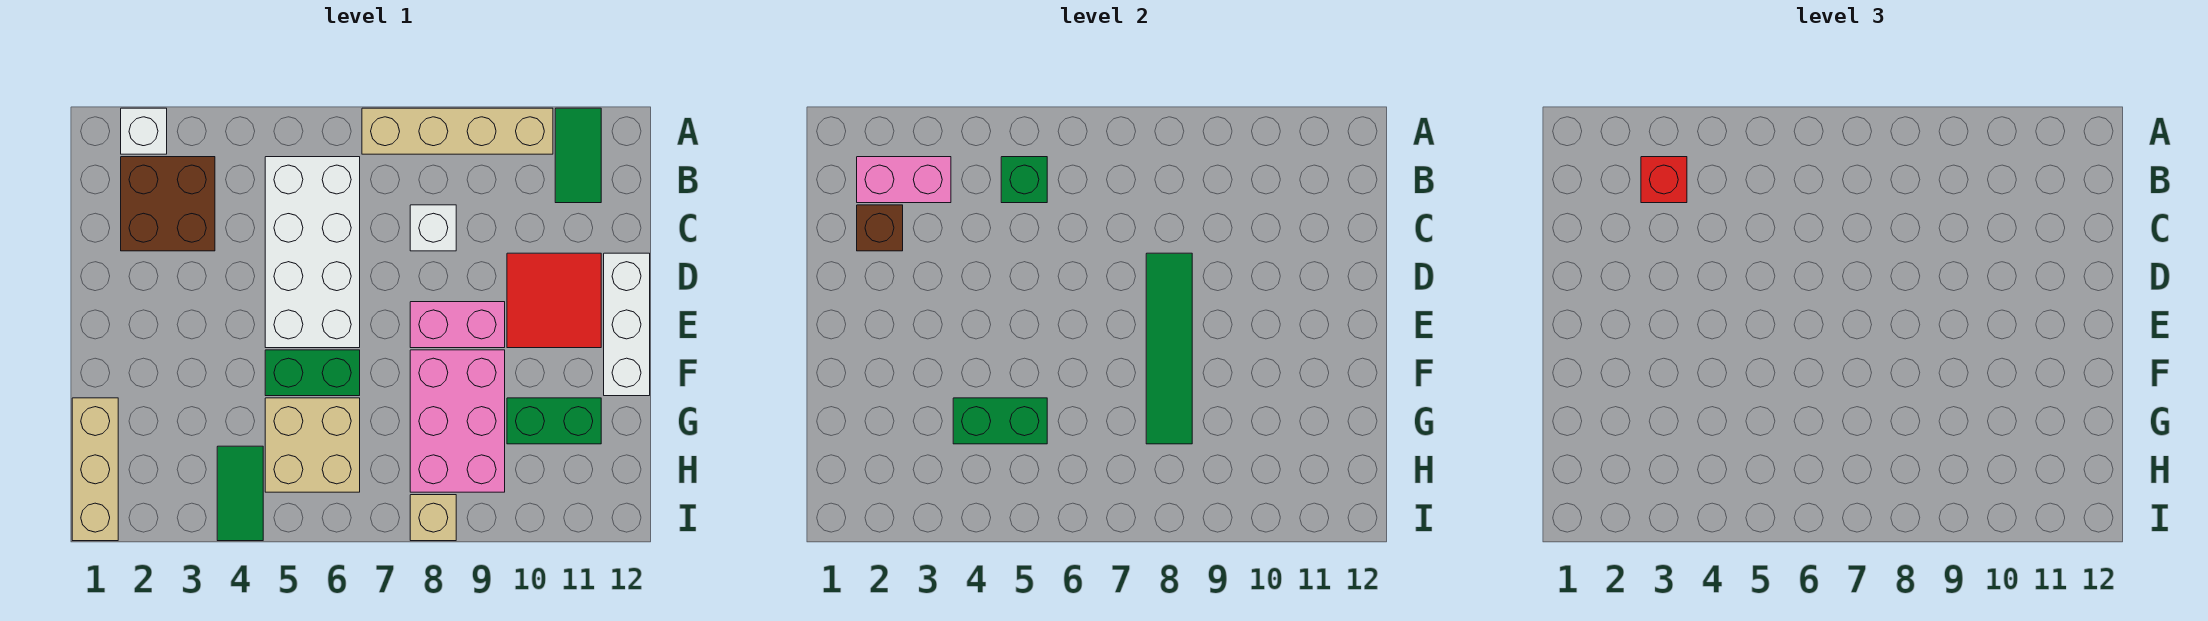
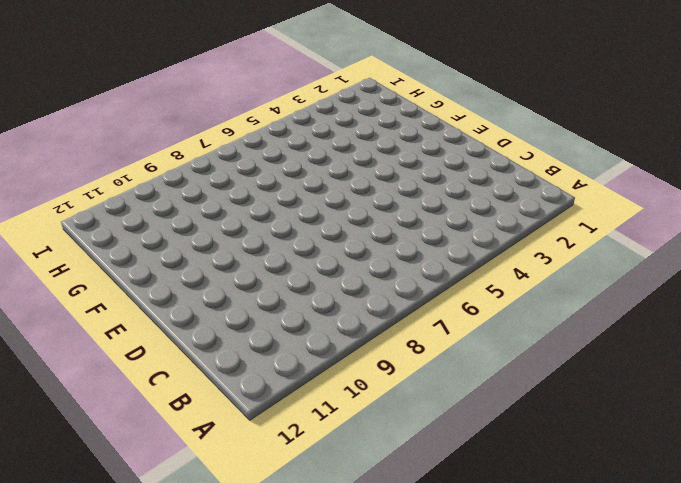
none -> white 1x1 brick [121,108,167,154]
none -> tan 1x4 brick [362,108,553,154]
none -> green 1x2 tile [555,108,601,203]

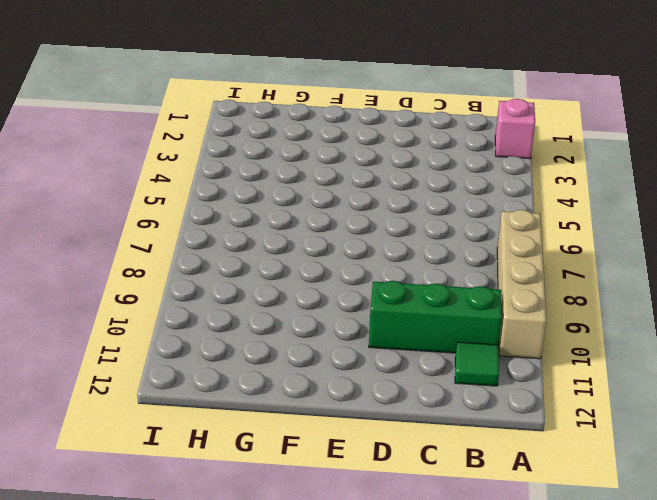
pink 1x1 brick [495,99,535,159] -> white 1x1 brick [121,108,167,154]
green 1x3 brick [369,281,502,353] -> red 2x2 tile [507,253,601,348]
green 1x1 tile [455,342,499,386] -> green 1x2 tile [555,108,601,203]
none -> brown 2x2 brick [121,157,215,251]
none -> white 2x4 brick [265,157,360,348]
none -> white 1x1 brick [410,205,456,251]

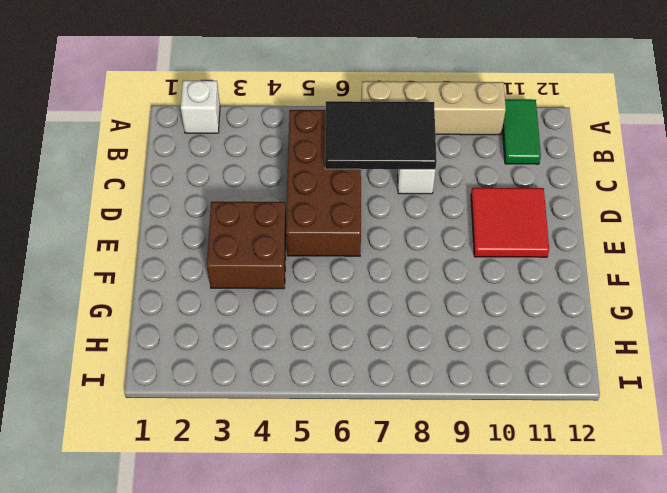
brown 2x4 brick [286,110,361,256] -> white 2x4 brick [265,157,360,348]
black 2x3 tile [325,101,437,169] -> none
brown 2x2 brick [207,202,286,289] -> brown 2x2 brick moved to [121,157,215,251]
none -> white 1x3 brick [604,253,650,396]
none -> pink 1x2 brick [410,302,505,348]
none -> green 1x2 brick [265,350,360,396]

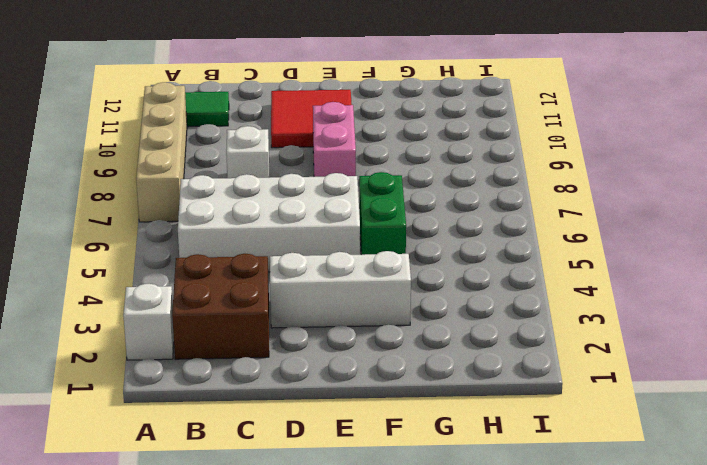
white 1x3 brick [270,251,411,328] -> white 1x3 brick moved to [604,253,650,396]
none -> pink 2x3 brick [410,350,505,492]
none -> tan 1x3 brick [72,398,118,541]
none -> tan 2x2 brick [265,398,360,492]

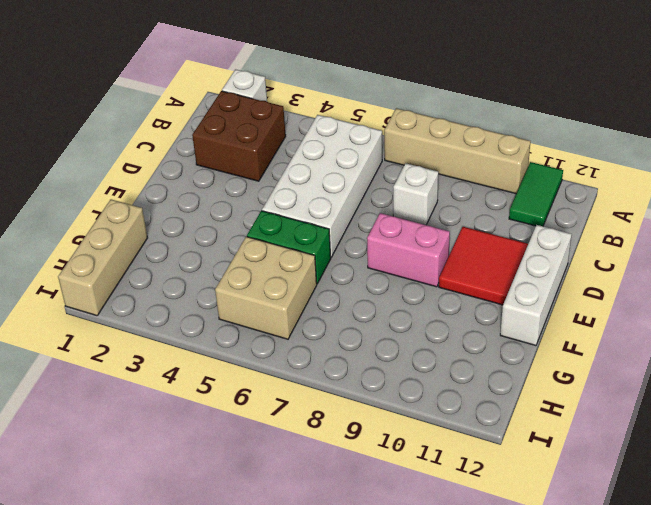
none -> pink 2x3 brick [410,350,505,492]
none -> green 1x2 brick [507,398,601,444]
none -> green 1x2 tile [217,446,263,541]

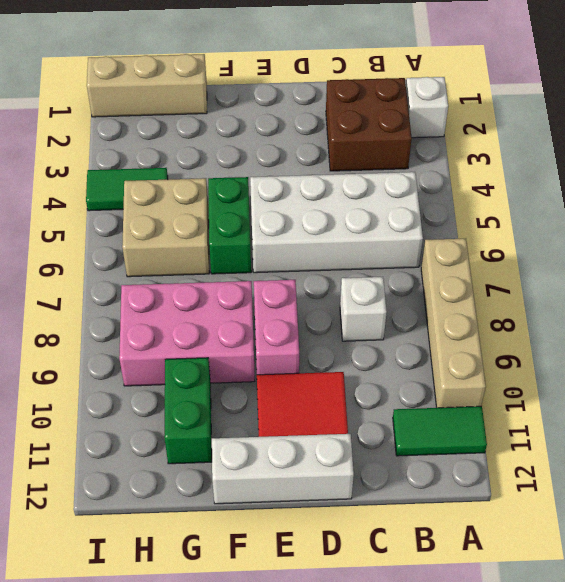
none -> tan 1x1 brick [410,495,456,541]
none -> pink 1x2 brick [857,157,951,203]
none -> green 1x1 brick [1001,157,1047,203]

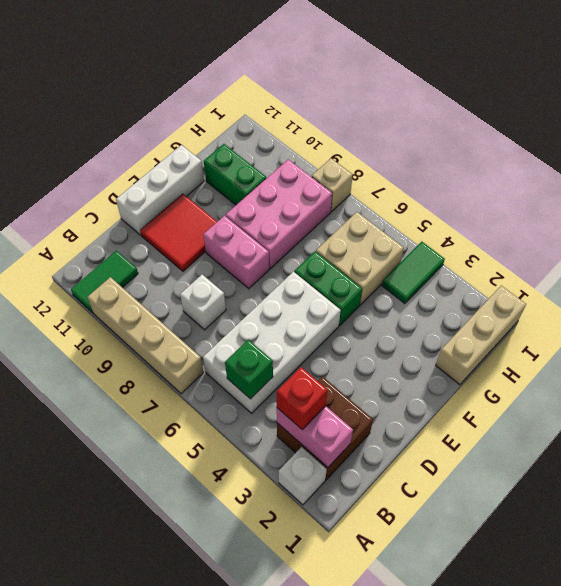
none -> brown 1x1 brick [857,205,903,251]
none -> green 1x4 tile [1146,253,1192,444]
none -> green 1x2 brick [953,398,1047,444]

